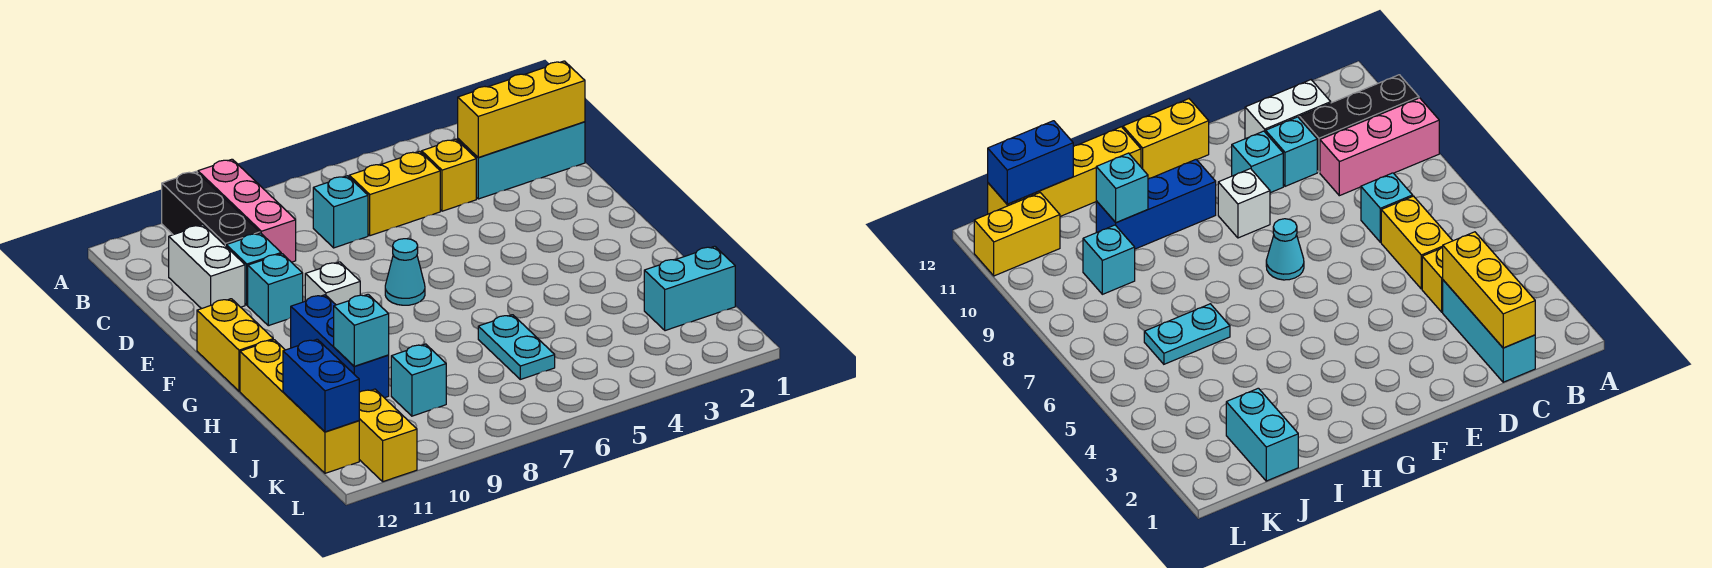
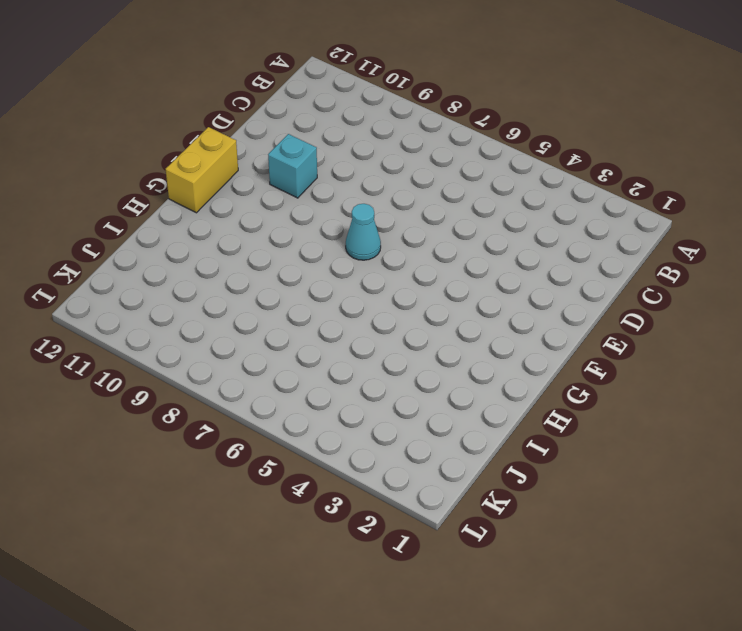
none -> pink 1x3 brick [198,159,296,262]
none -> black 1x3 brick [162,172,260,246]
none -> cyan 1x3 brick [458,122,585,199]

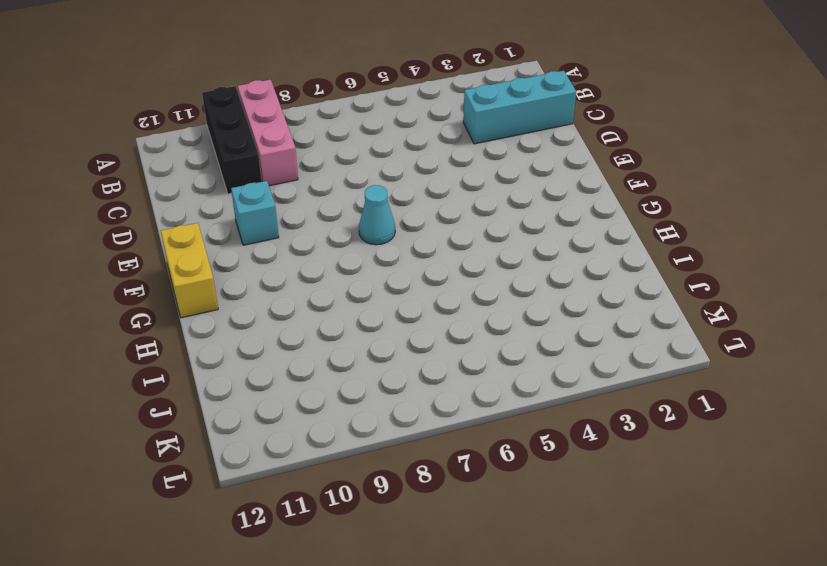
none -> yellow 1x1 brick [422,139,476,211]
none -> yellow 1x2 brick [349,151,440,236]
none -> cyan 1x1 brick [313,176,368,248]

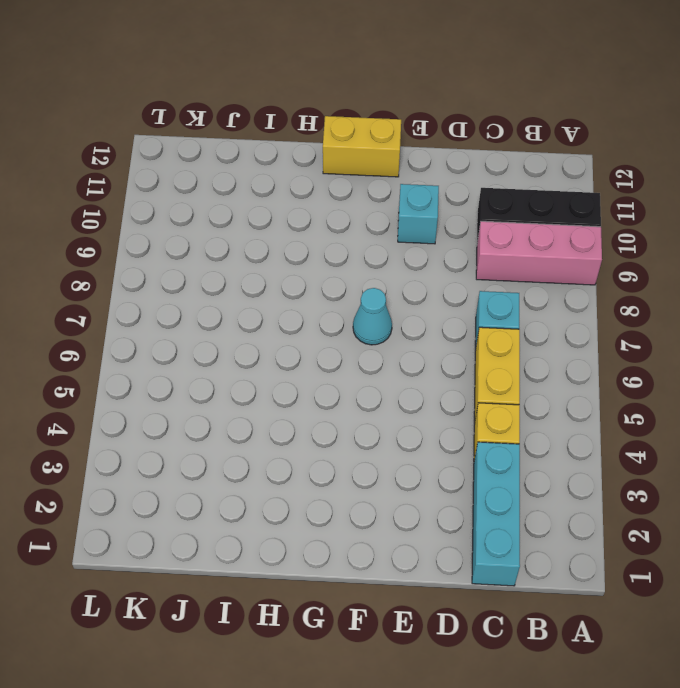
none -> white 1x2 brick [169,225,245,309]
none -> cyan 1x1 brick [226,233,281,305]
none -> white 1x1 brick [305,262,360,305]

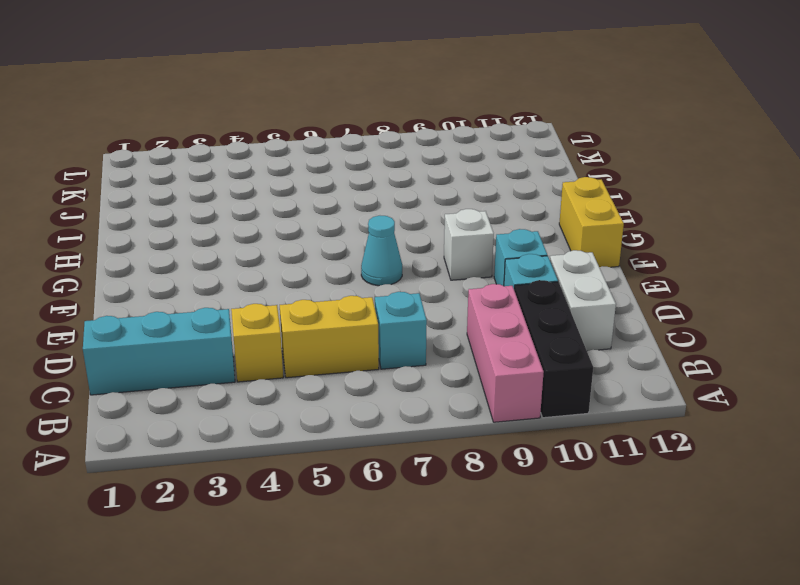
none -> blue 1x3 brick [291,295,389,398]
none -> yellow 1x4 brick [240,340,359,473]
none -> cyan 1x2 plate [478,315,555,379]

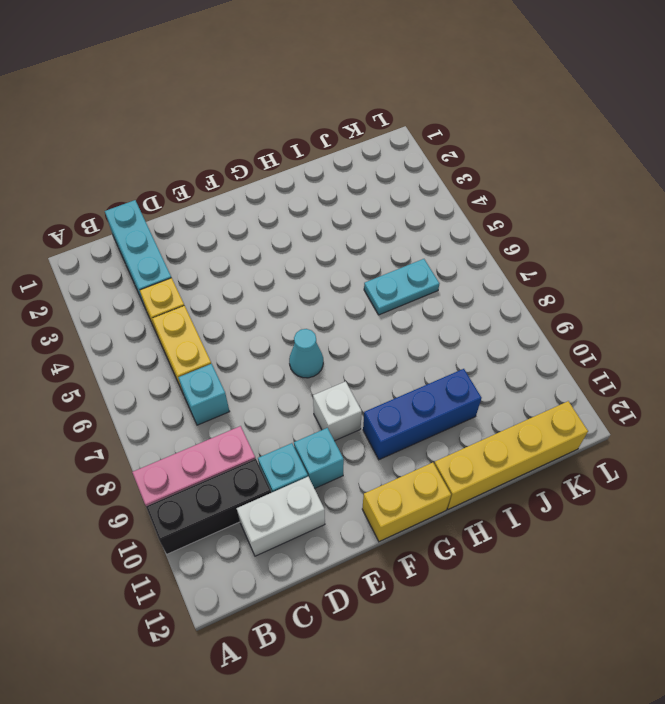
none -> cyan 1x2 brick [644,246,735,331]
none -> cyan 1x1 brick [391,344,446,416]
none -> yellow 1x2 brick [359,389,417,482]

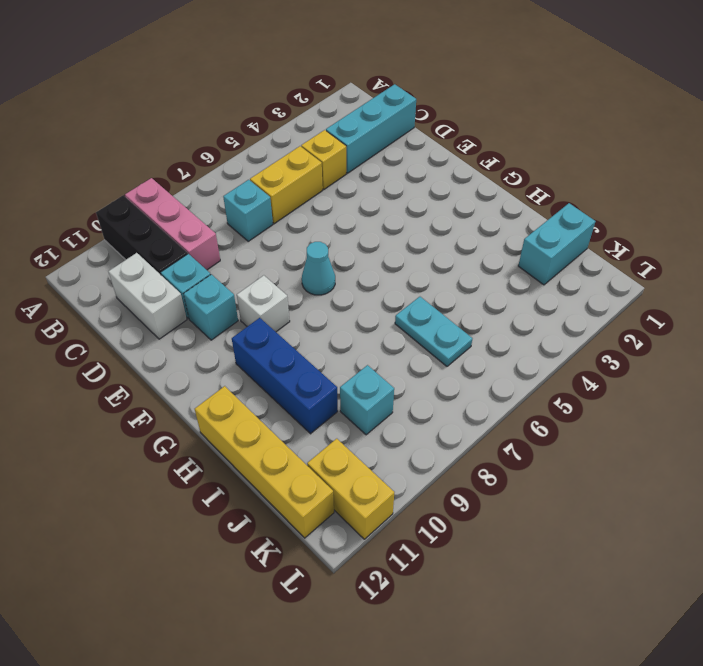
none -> yellow 1x2 brick [197,299,273,391]
none -> yellow 1x3 brick [458,61,585,157]
none -> cyan 1x1 brick [334,294,389,366]

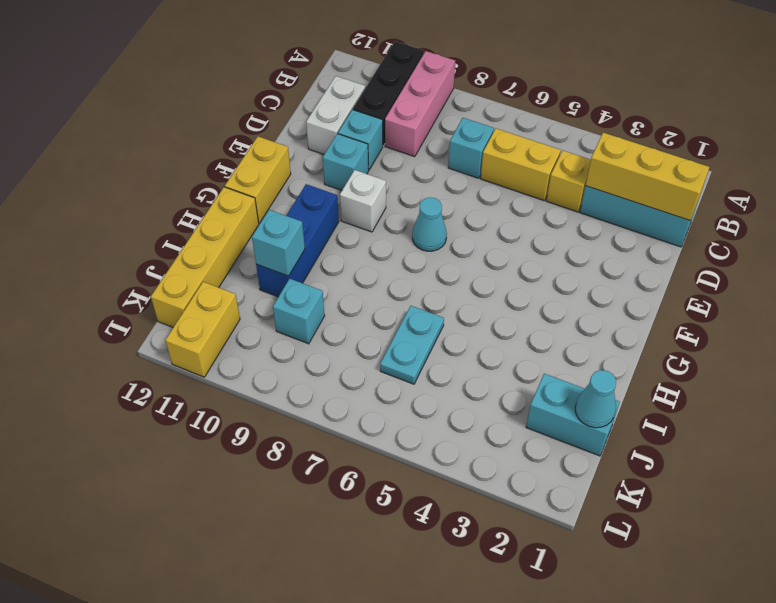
cyan 1x1 cone [575,370,616,428] -> none
none -> blue 1x2 brick [283,339,359,432]

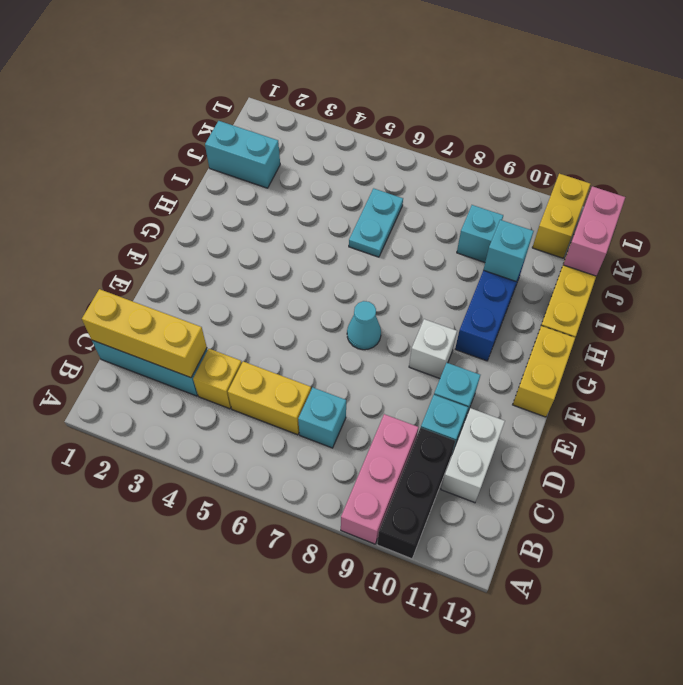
pink 1x2 brick [563,186,625,276] -> blue 1x2 brick [283,339,359,432]

